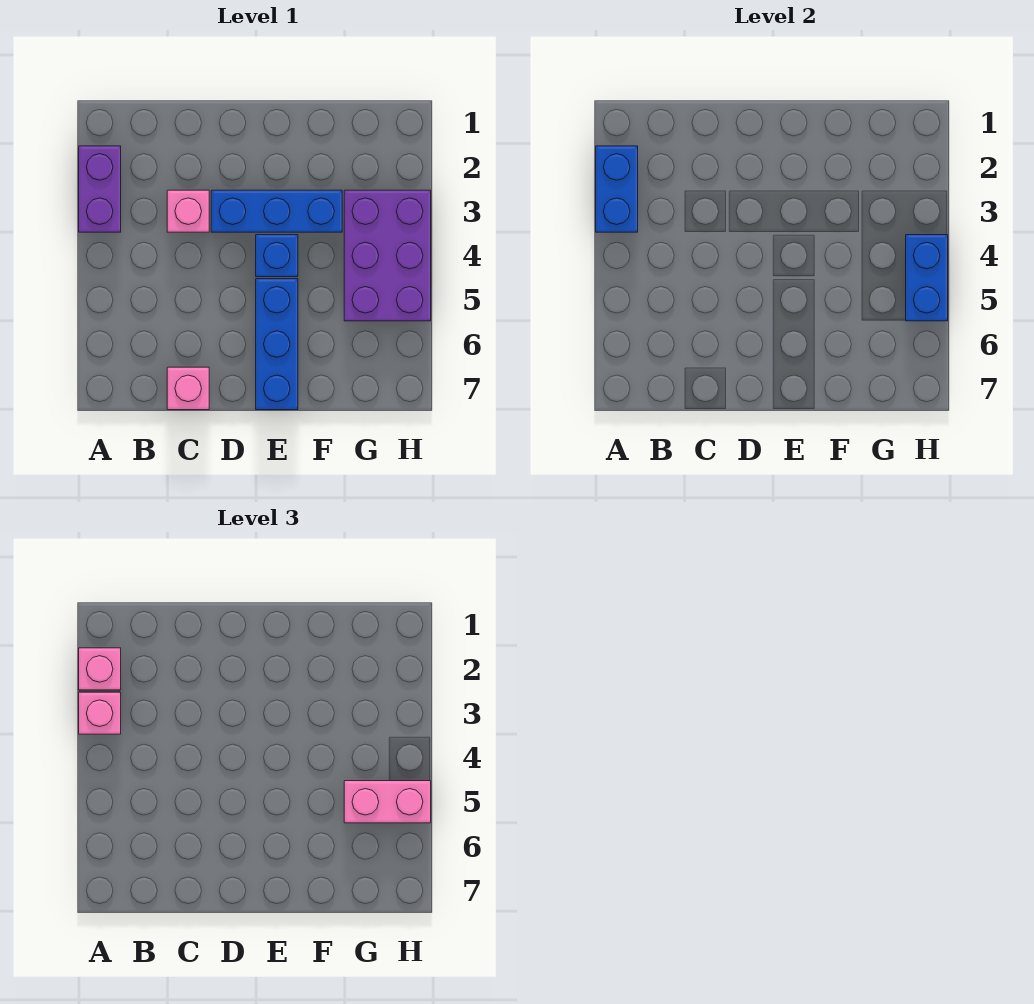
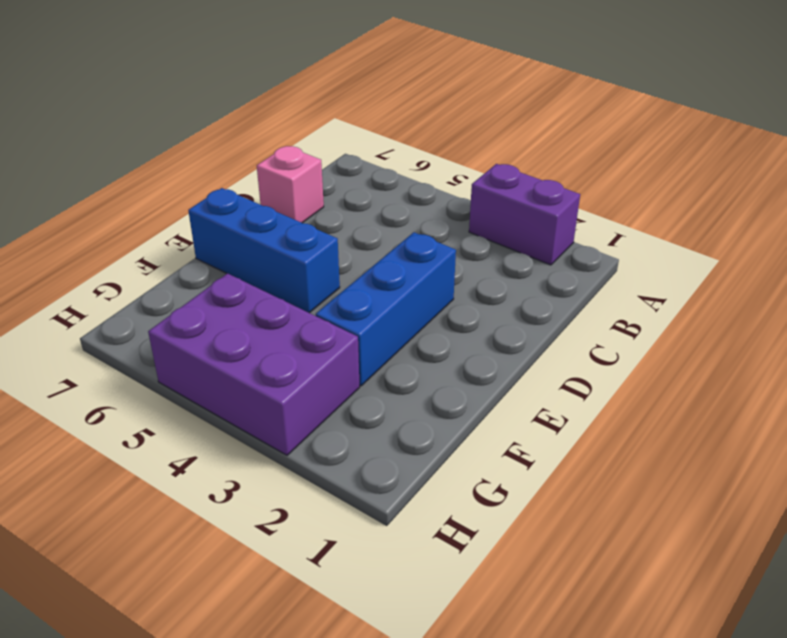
none -> pink 1x1 brick [167,190,209,232]
none -> blue 1x1 brick [256,235,298,277]
none -> blue 1x2 brick [596,146,638,232]

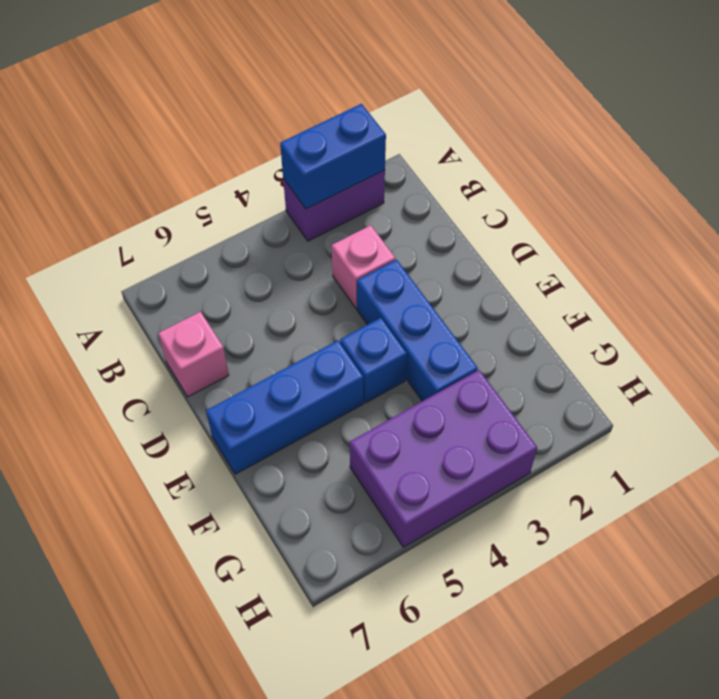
none -> blue 1x2 brick [906,235,948,321]
none -> pink 1x1 brick [79,648,121,690]
none -> pink 1x1 brick [79,692,121,734]

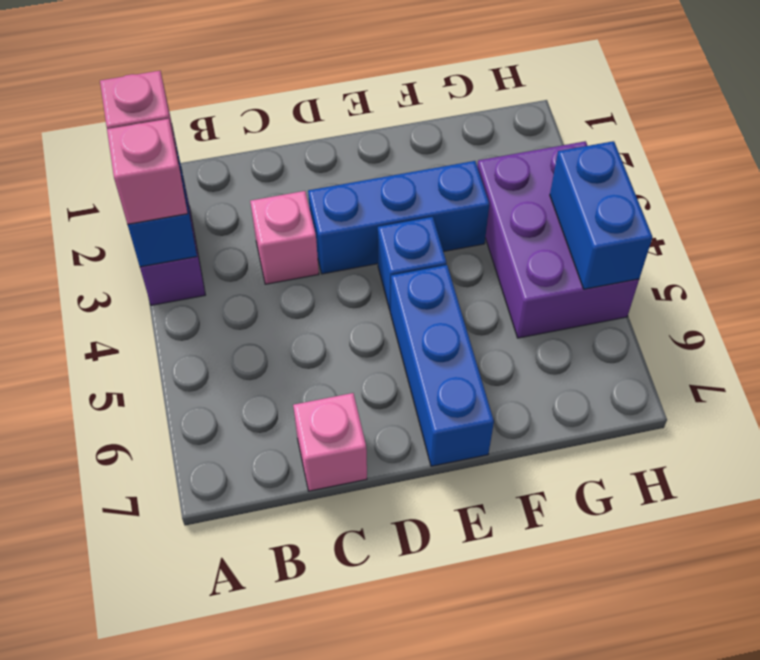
none -> pink 1x2 brick [344,781,431,823]

